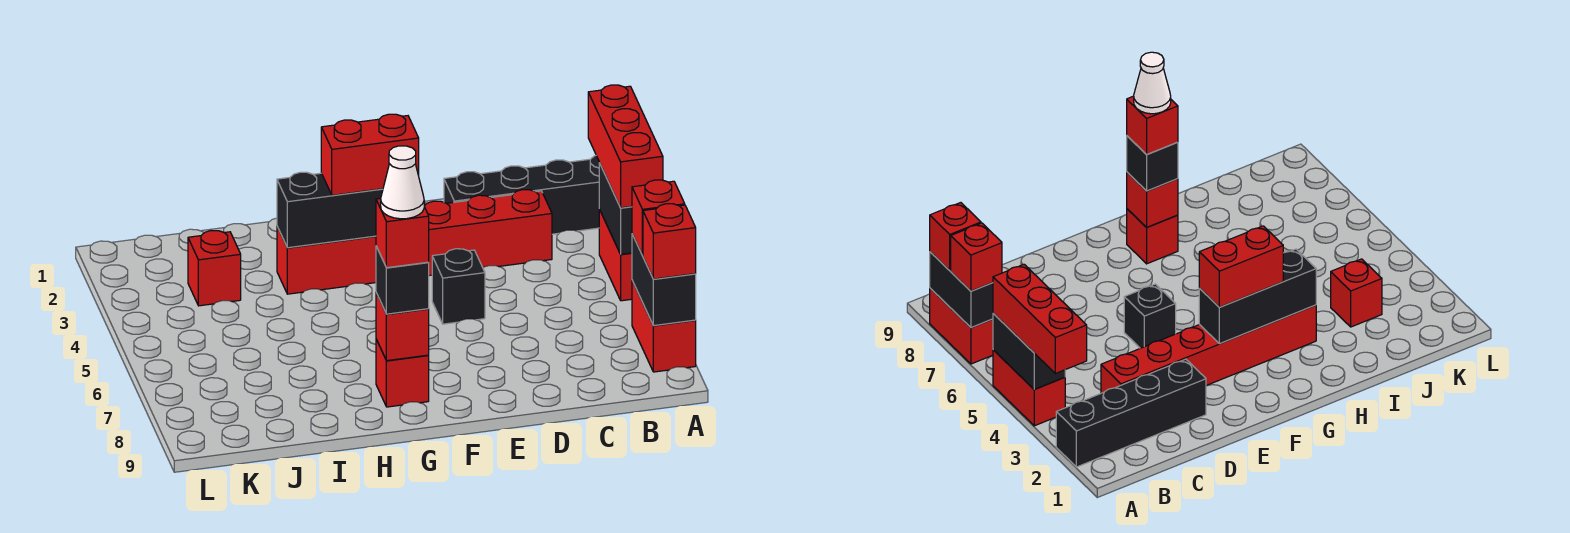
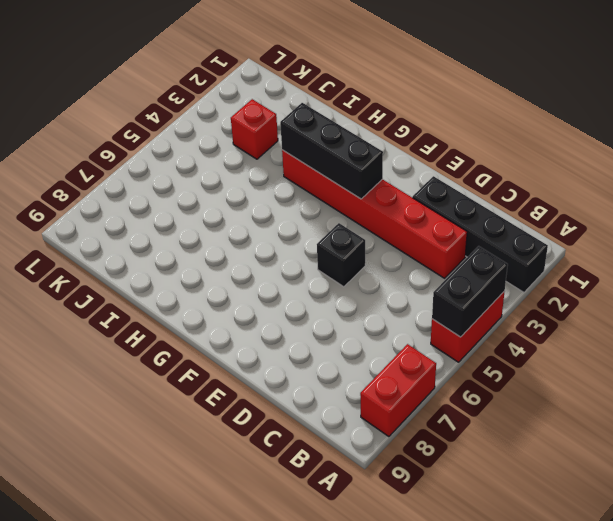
none -> red 1x1 brick [376,339,429,407]
none -> black 1x2 brick [632,234,696,326]
none -> red 1x1 brick [376,293,429,361]

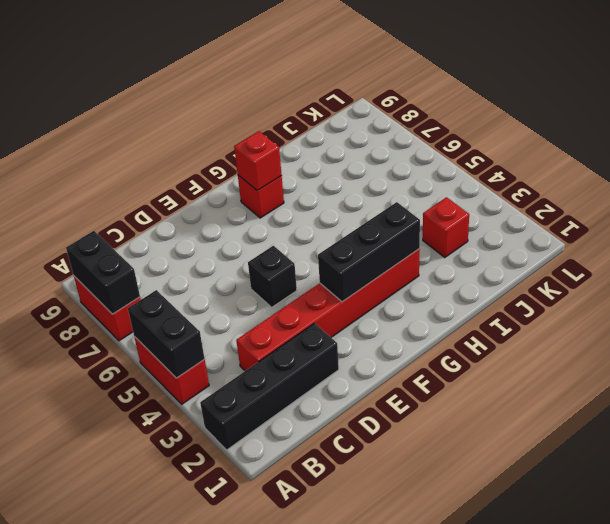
none -> red 1x3 brick [588,85,663,208]
none -> red 1x1 brick [632,180,685,255]
none -> red 1x1 brick [643,204,696,279]

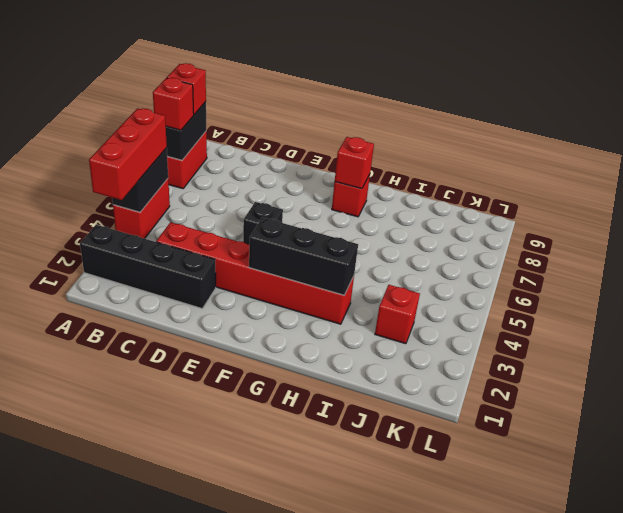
none -> red 1x2 brick [321,114,419,195]
none -> black 1x1 brick [376,246,429,314]
none -> red 1x1 brick [376,199,429,268]

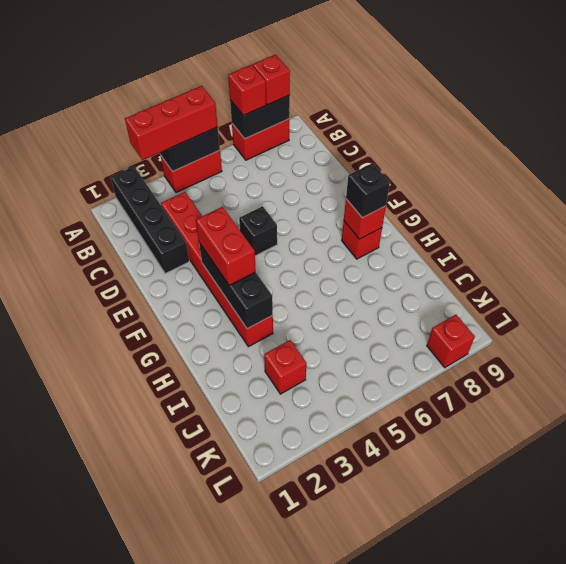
red 1x1 brick [427,315,475,368] -> red 1x1 brick moved to [376,199,429,268]
none -> white 1x1 cone [381,146,424,219]

